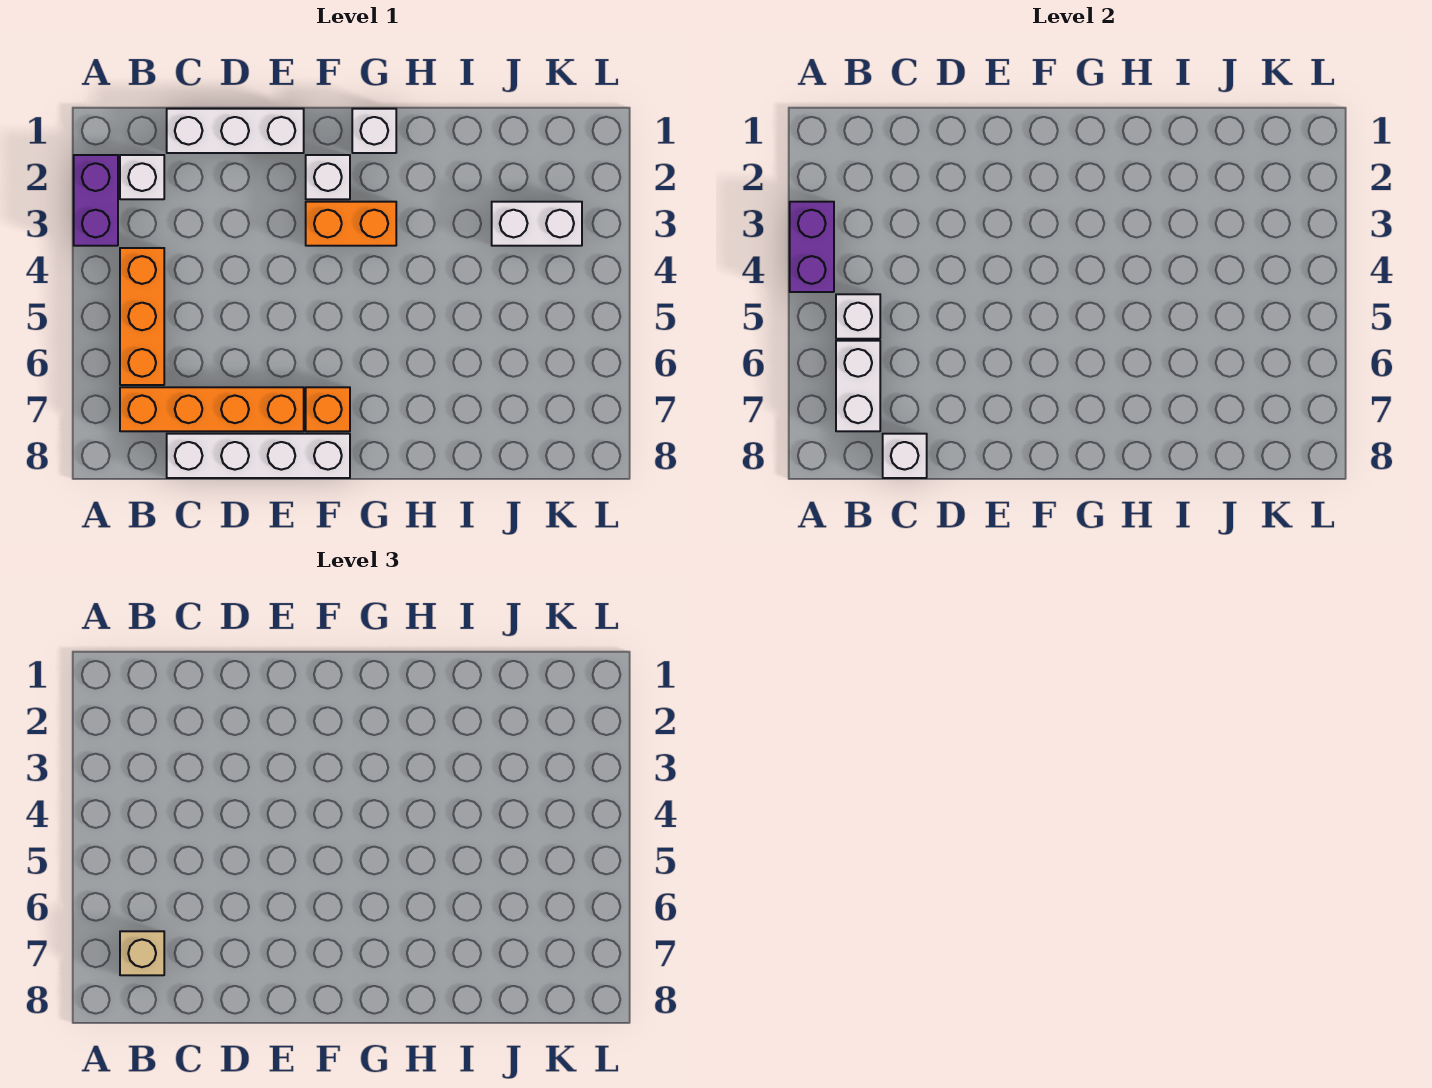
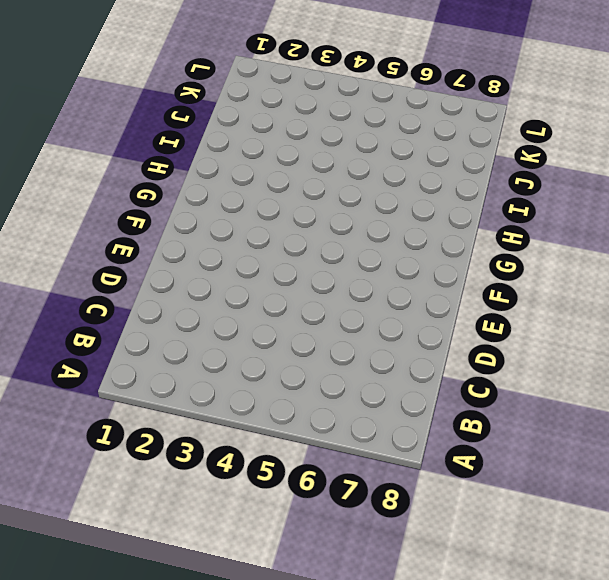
none -> purple 1x2 brick [74,155,118,246]
none -> white 1x1 brick [120,155,164,199]
none -> orange 1x3 brick [120,248,164,385]

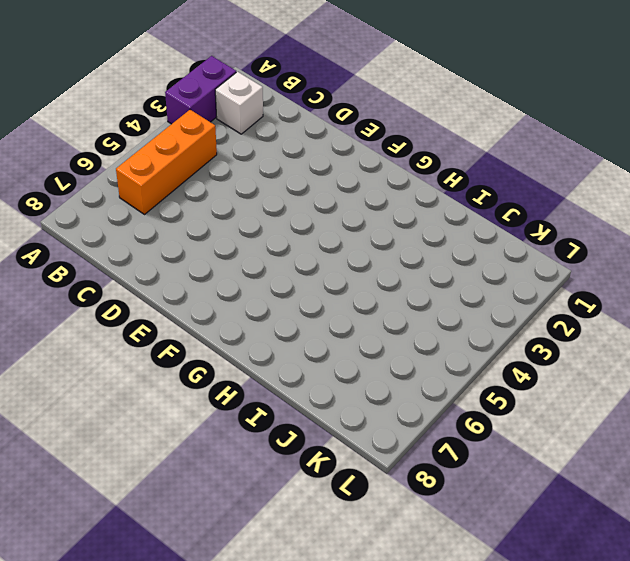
none -> orange 1x4 brick [120,387,304,431]
none -> white 1x3 brick [167,109,304,153]
none -> white 1x4 brick [167,434,350,478]

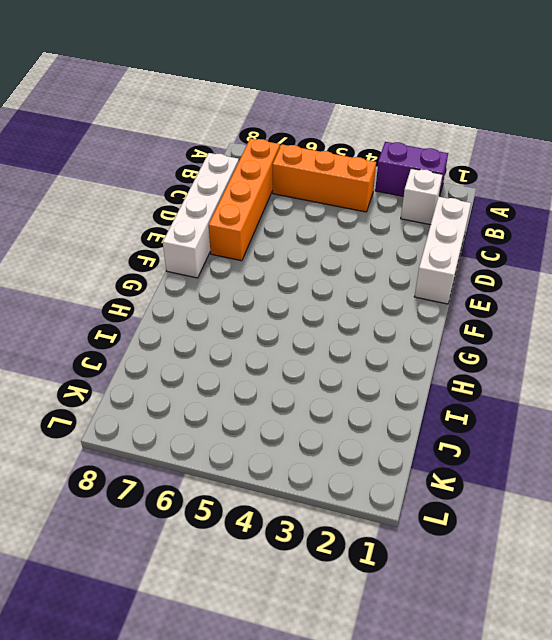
none -> white 1x1 brick [306,155,350,199]
none -> orange 1x2 brick [306,202,396,246]
none -> orange 1x1 brick [306,387,350,431]

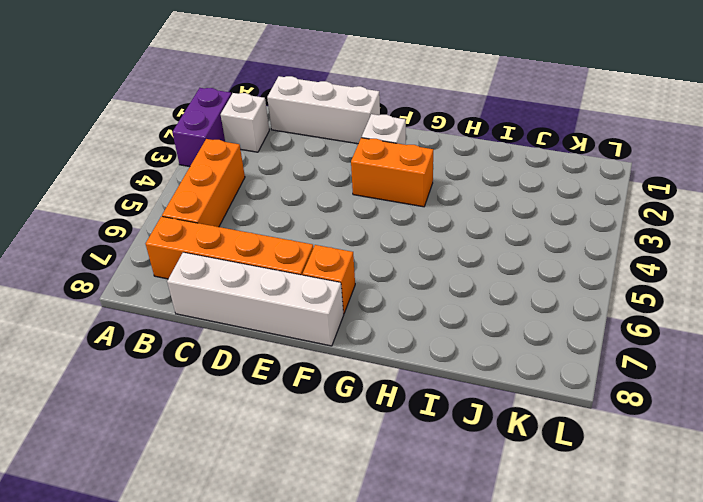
none -> white 1x1 brick [352,109,396,153]
none -> white 1x2 brick [492,202,582,246]
none -> purple 1x2 brick [790,202,834,292]

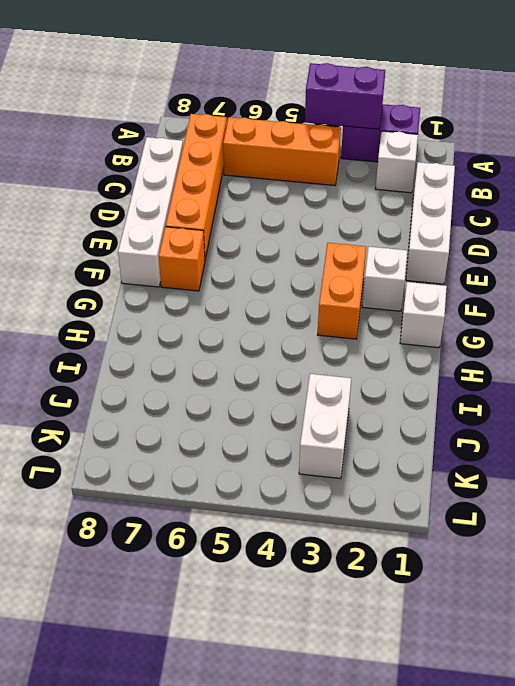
none -> white 1x1 brick [836,294,880,339]
none -> white 1x2 brick [836,341,880,431]
none -> white 1x1 brick [883,434,927,478]

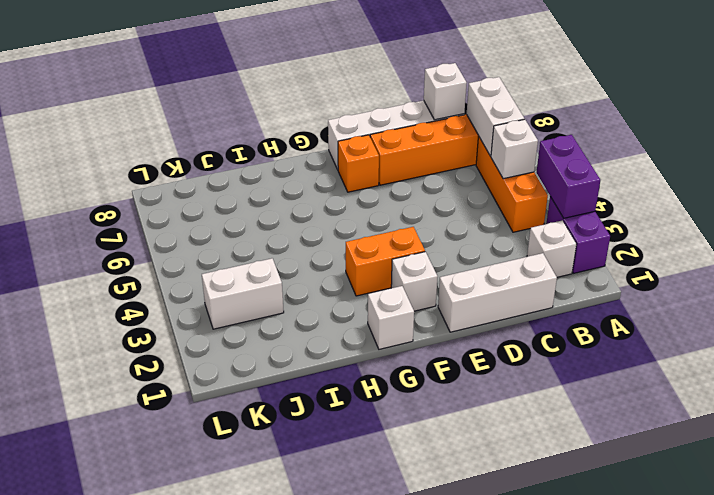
none -> tan 1x1 brick [120,931,164,975]

